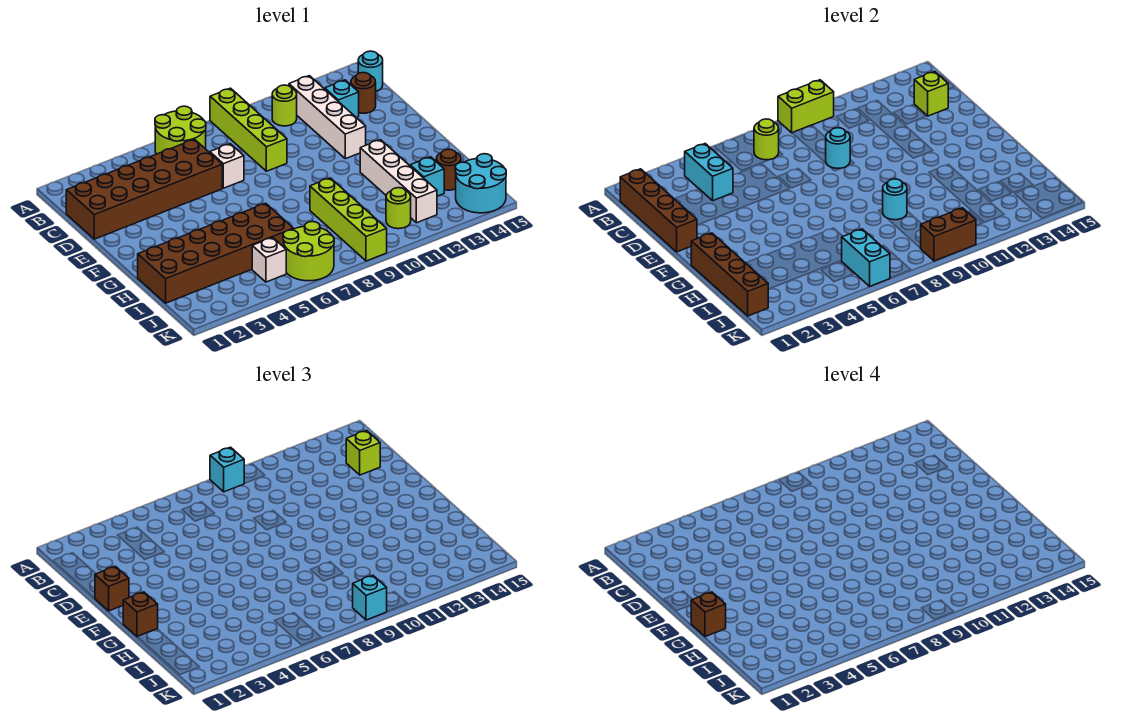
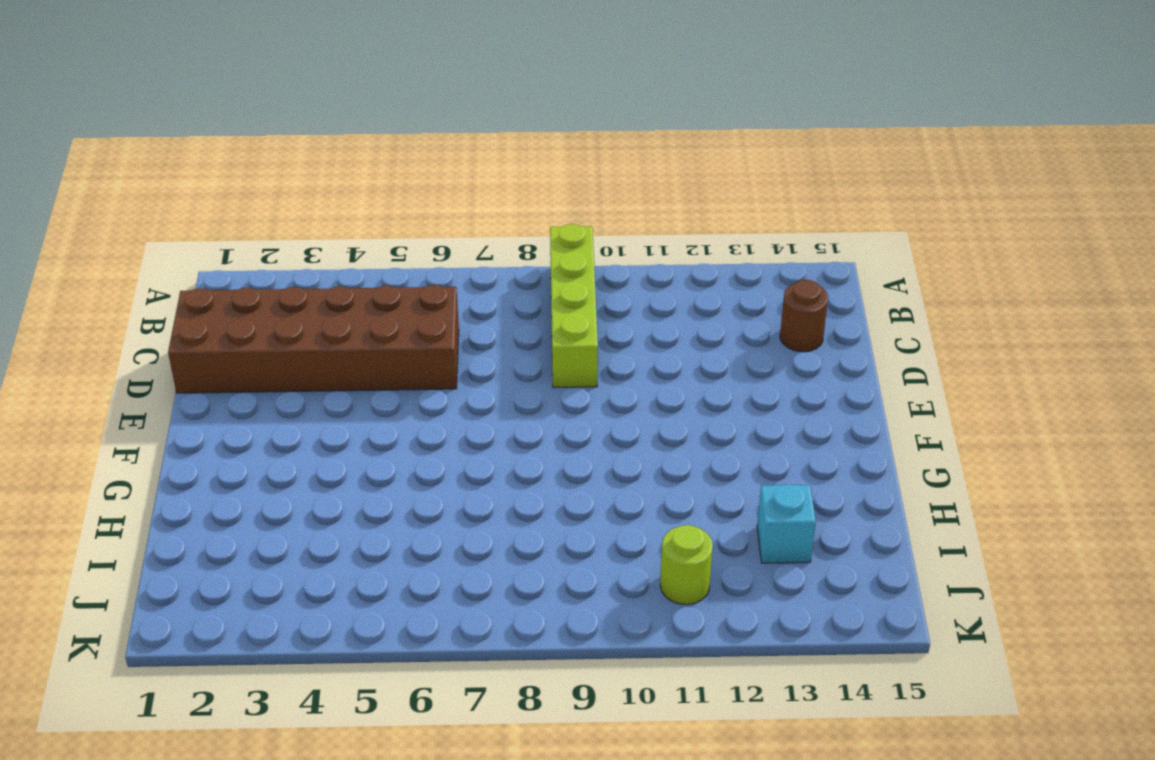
none -> lime 2x2 round brick [155,106,206,154]
none -> lime 1x1 round brick [272,85,297,126]
none -> white 1x4 brick [289,76,366,159]
none -> cyan 1x1 round brick [358,51,383,91]

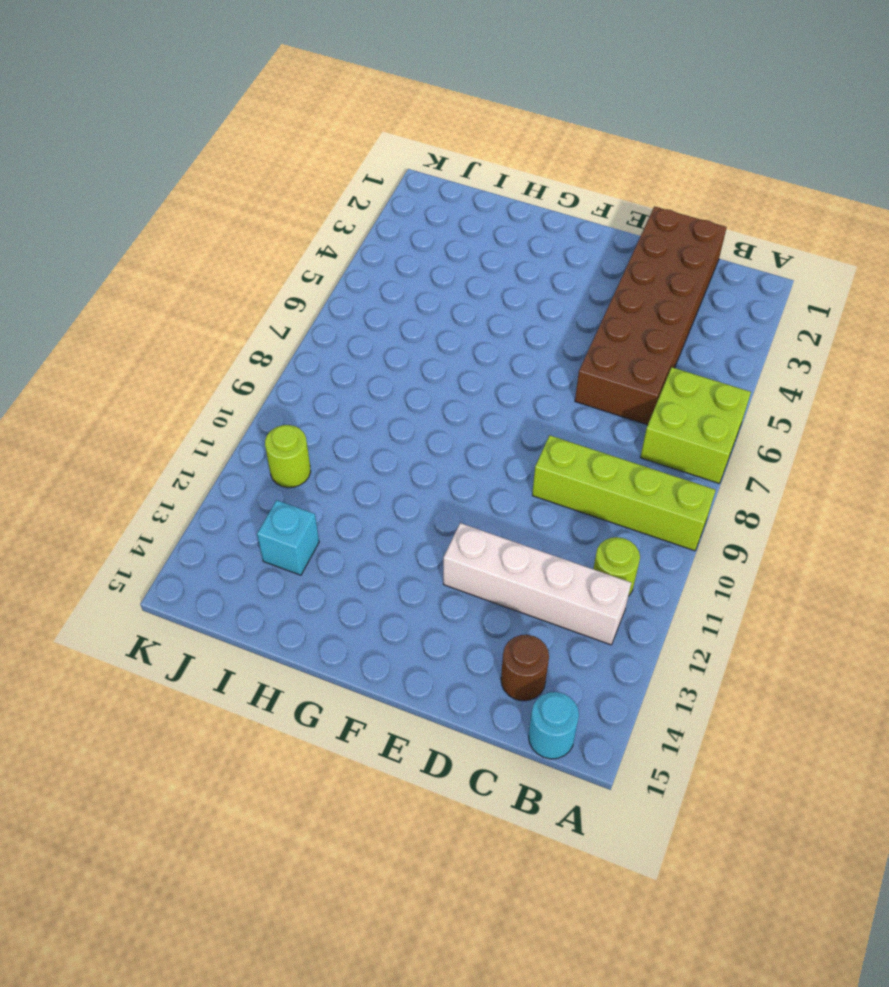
lime 2x2 brick [640,367,751,483] -> lime 2x2 round brick [155,106,206,154]
none -> cyan 1x1 brick [325,80,359,118]
none -> white 1x1 brick [210,144,244,188]
none -> white 1x4 brick [360,140,437,223]
none -> brown 2x6 brick [138,203,294,303]

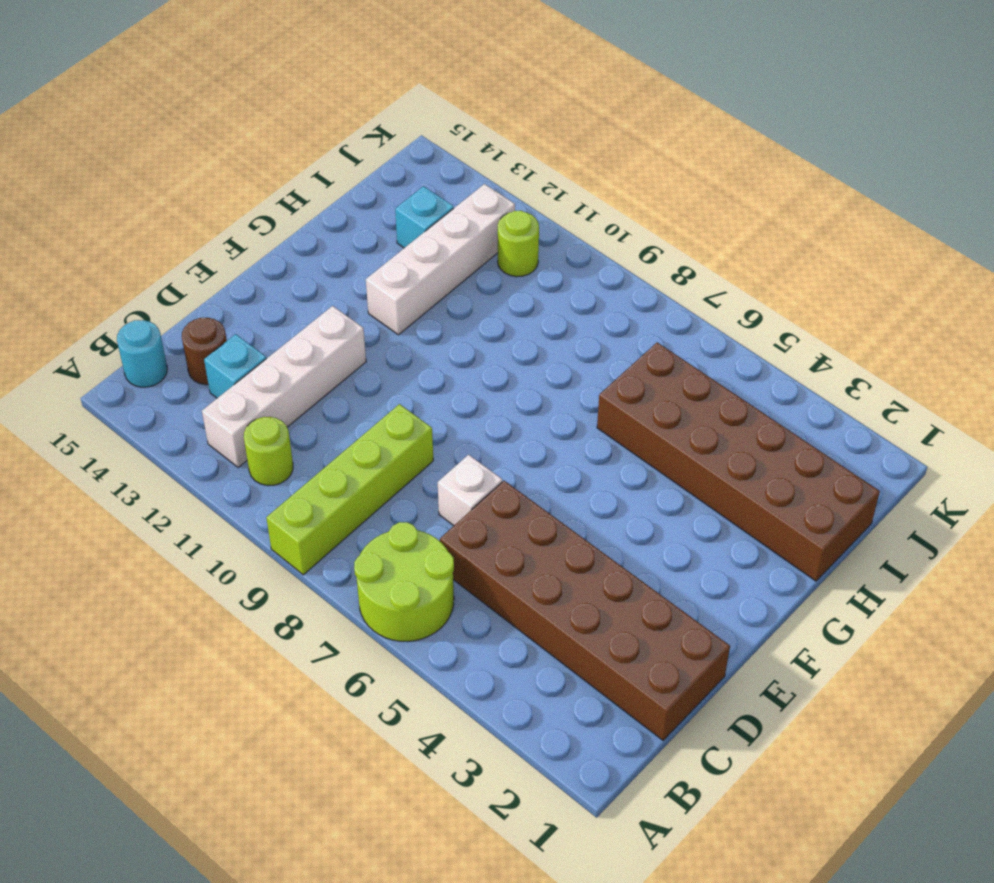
none -> lime 1x4 brick [310,178,387,261]
none -> brown 1x1 round brick [436,149,461,190]
none -> white 1x1 brick [252,237,286,282]
none -> lime 2x2 round brick [283,222,334,281]

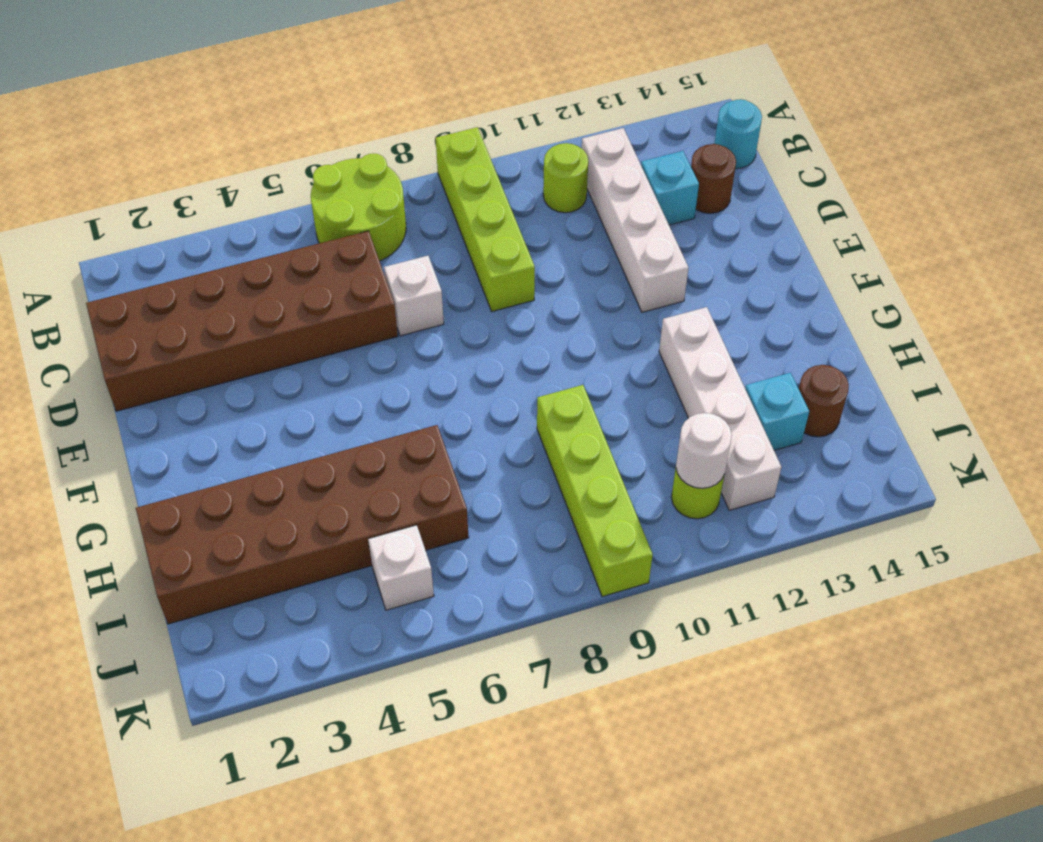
white 1x1 round brick [676,413,732,488] -> none
none -> lime 2x2 round brick [283,222,334,281]
none -> cyan 2x2 round brick [455,154,506,213]
none -> lime 1x2 brick [778,80,834,133]
none -> brown 1x4 brick [620,169,697,252]

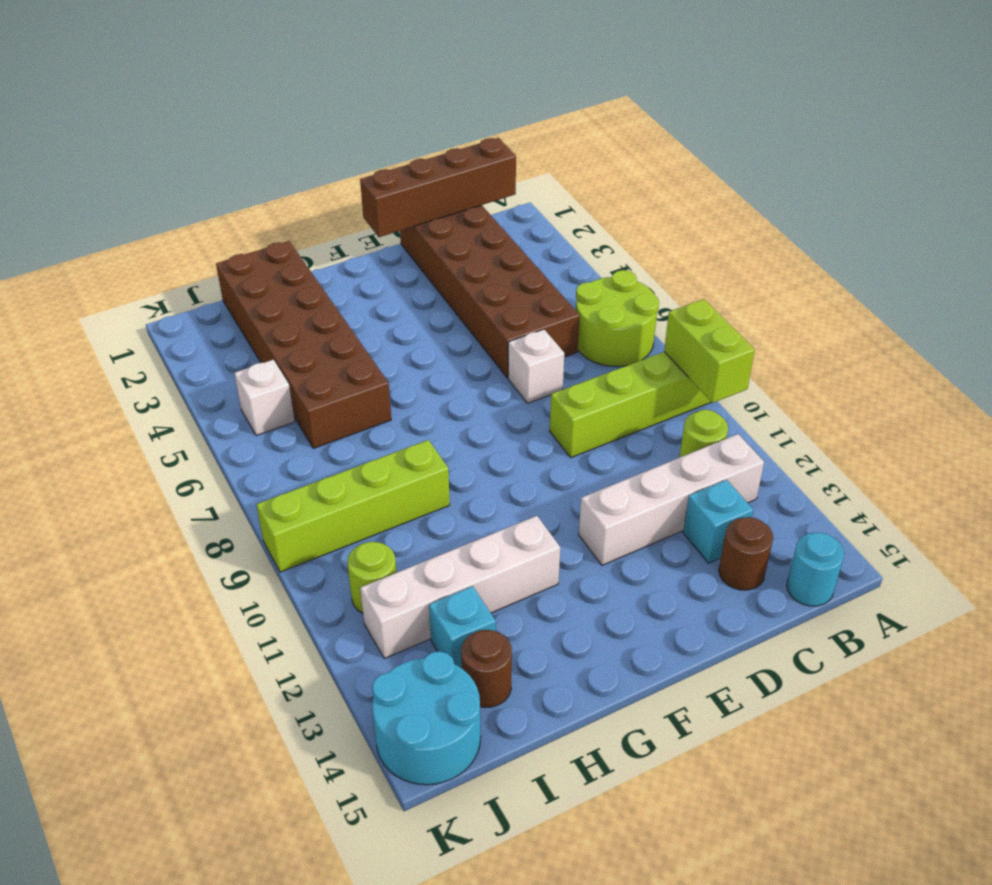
none -> lime 2x2 round brick [283,222,334,281]
none -> cyan 1x2 brick [685,144,733,201]
none -> lime 1x1 round brick [754,119,779,160]
none -> lime 1x1 brick [914,71,949,116]

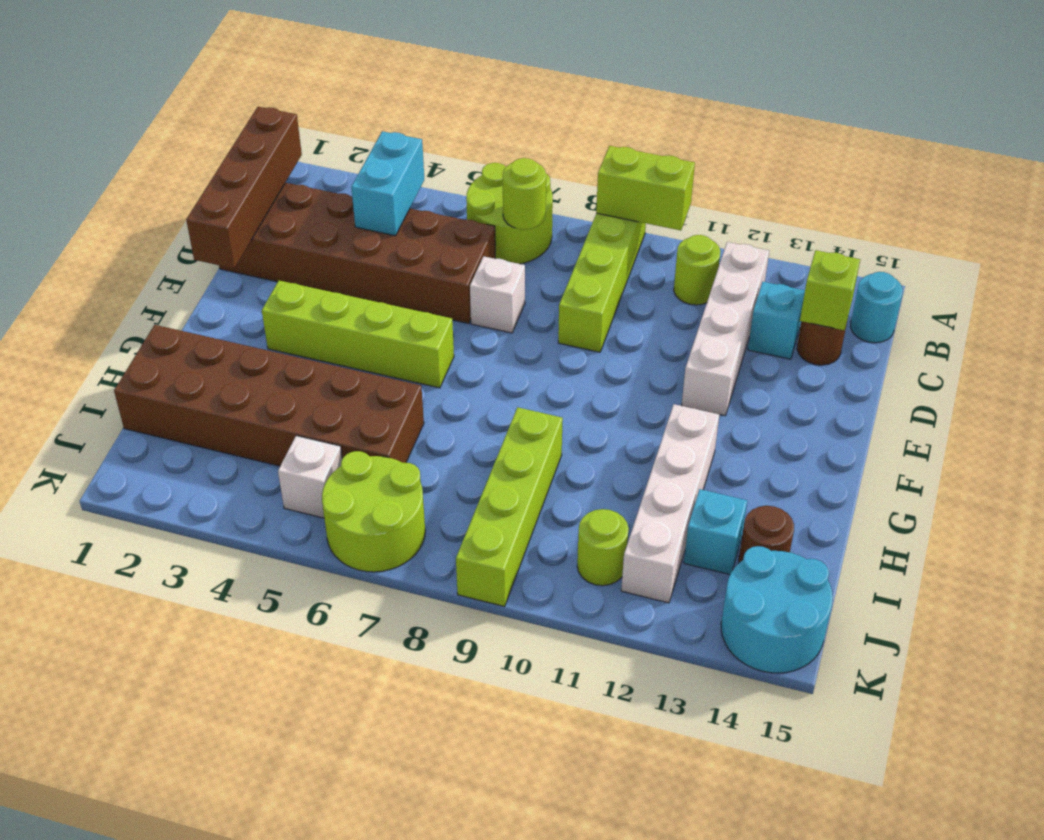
lime 1x4 brick [262,281,454,388] -> none
none -> cyan 1x1 round brick [826,128,850,169]
none -> brown 1x4 brick [691,233,769,316]
none -> cyan 1x1 round brick [883,179,907,220]
none -> cyan 1x2 brick [841,229,890,286]

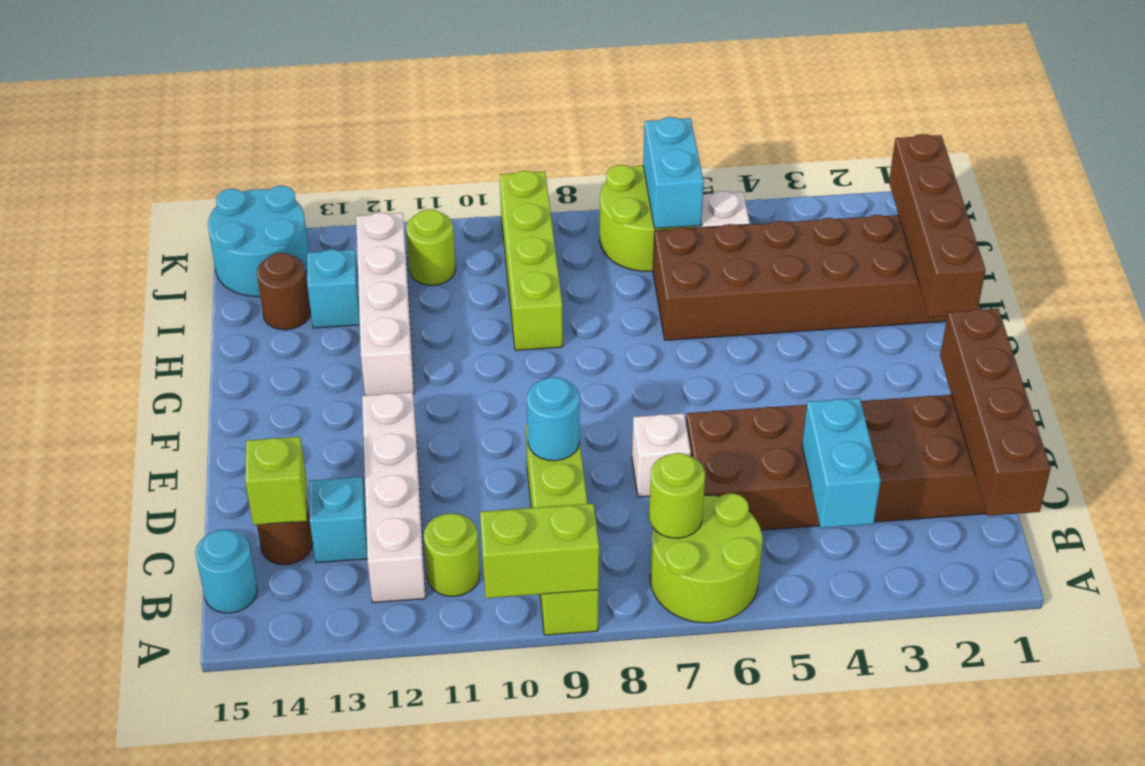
none -> cyan 1x1 round brick [883,179,907,220]
none -> brown 1x2 brick [921,208,976,261]
none -> cyan 1x1 brick [210,447,244,492]
none -> lime 1x1 brick [346,430,380,475]

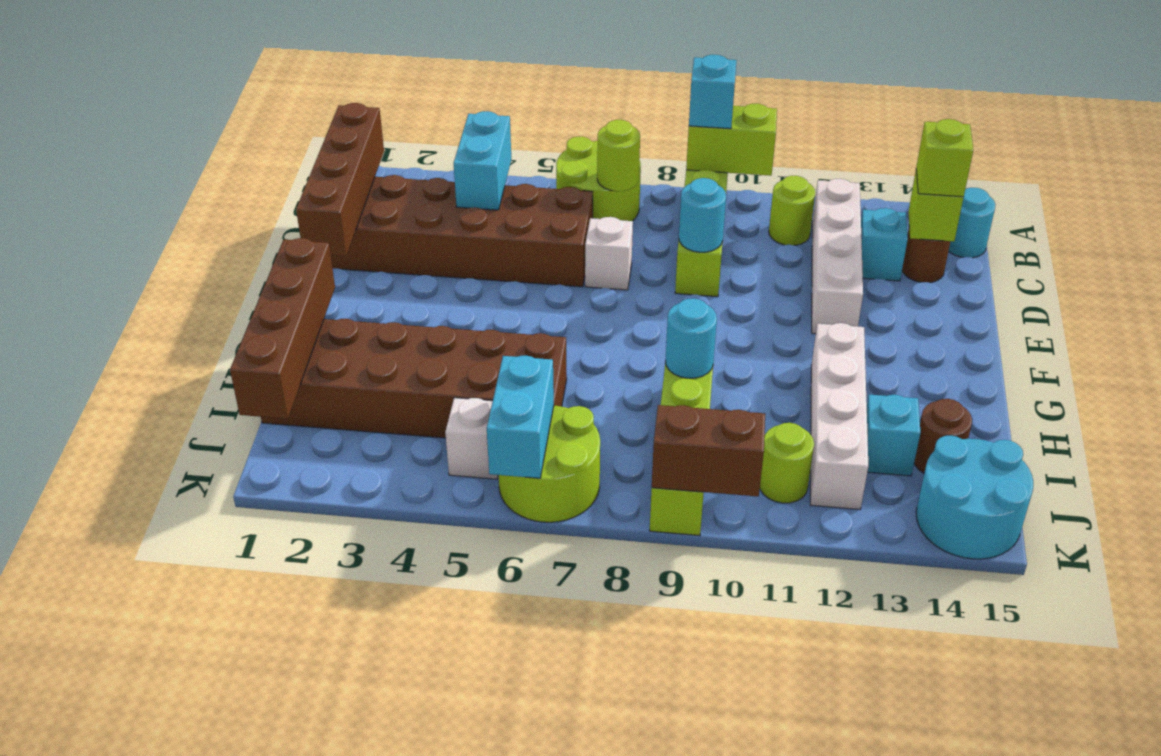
none -> brown 1x1 brick [95,566,129,611]
none -> brown 1x1 brick [123,592,158,637]
none -> cyan 1x1 brick [353,575,387,620]
none -> brown 1x1 brick [691,592,726,637]

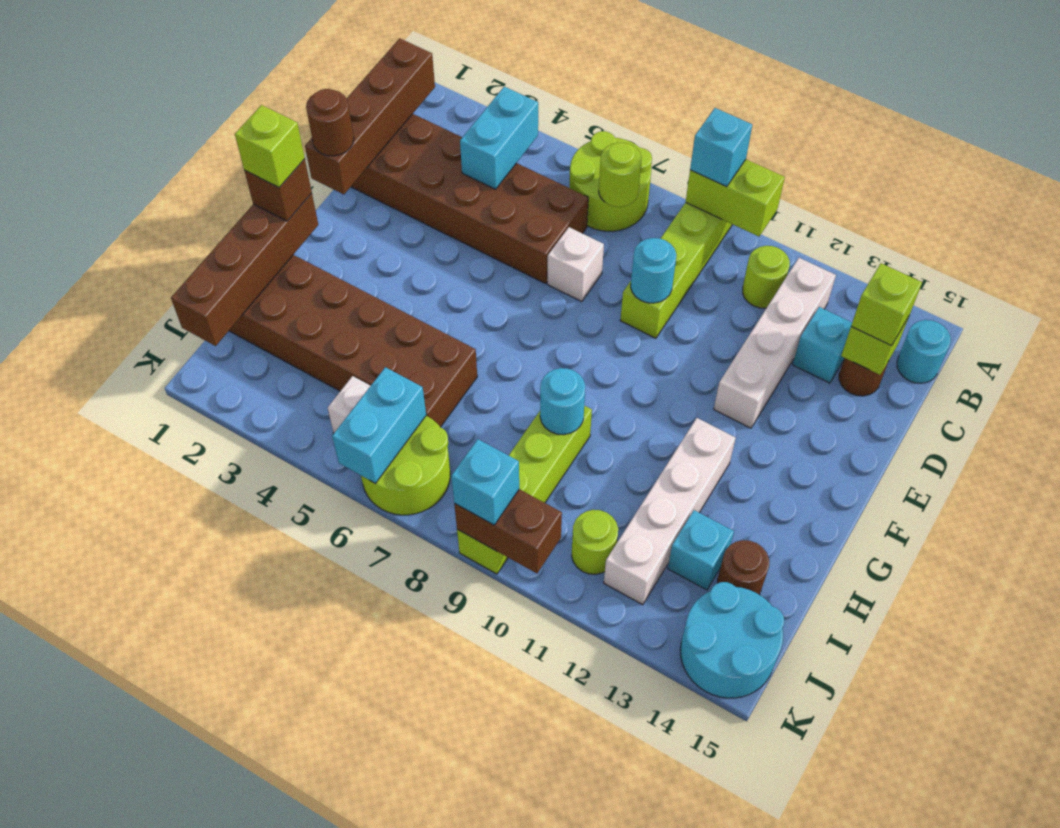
brown 1x1 round brick [306,89,354,156] -> brown 1x1 brick [95,566,129,611]
lime 1x1 brick [235,105,305,187] -> brown 1x1 brick [691,592,726,637]

